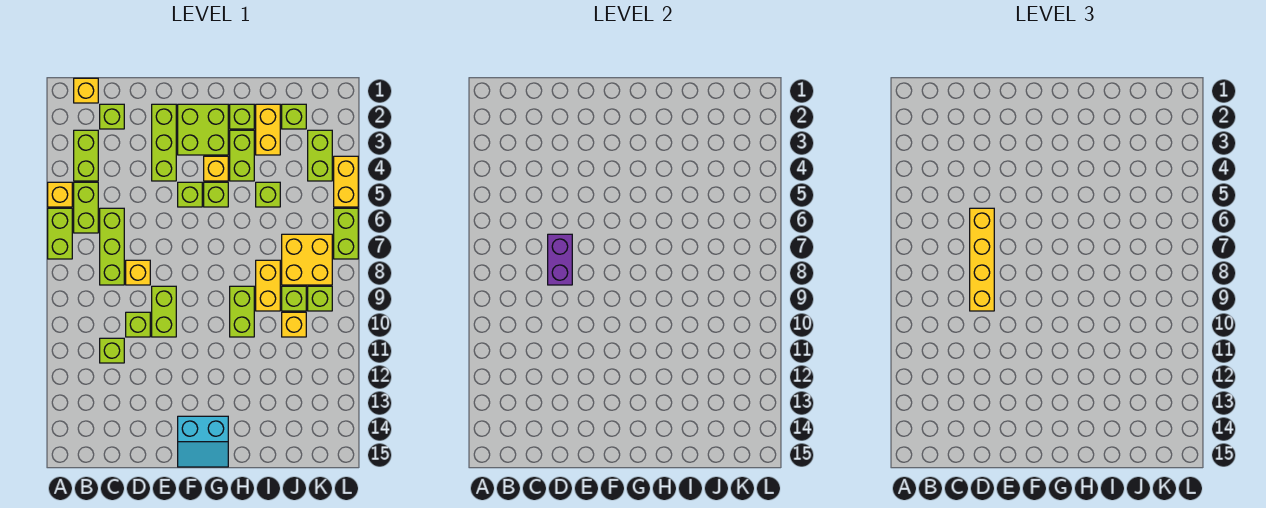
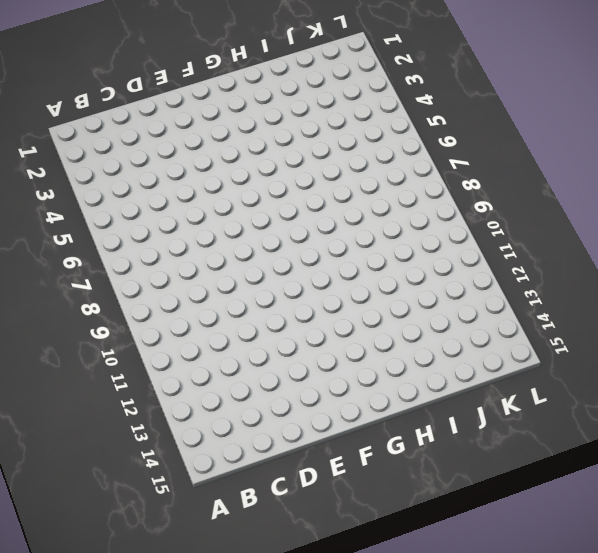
none -> yellow 1x1 brick [48,182,72,207]
none -> lime 1x2 brick [48,208,72,259]
none -> yellow 1x1 brick [74,78,98,103]
none -> lime 1x2 brick [74,130,98,181]

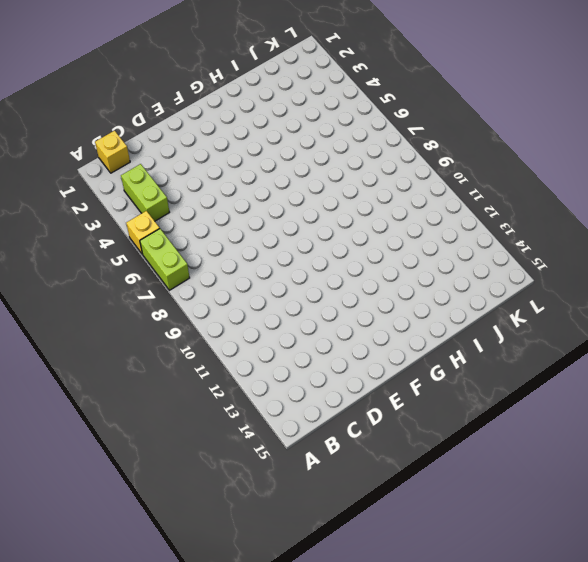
none -> lime 1x2 brick [74,182,98,233]
none -> lime 1x1 brick [100,104,124,129]
none -> lime 1x3 brick [100,208,124,285]
none -> lime 1x1 brick [100,338,124,363]

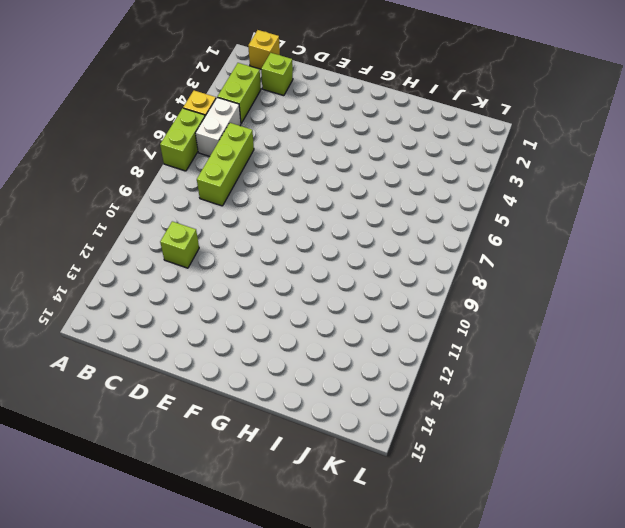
white 1x2 brick [195,98,241,156] -> lime 1x2 brick [74,182,98,233]
none -> yellow 1x1 brick [126,260,150,285]
none -> lime 1x1 brick [126,312,150,337]
none -> lime 1x3 brick [152,104,176,181]
none -> lime 1x2 brick [152,286,176,337]

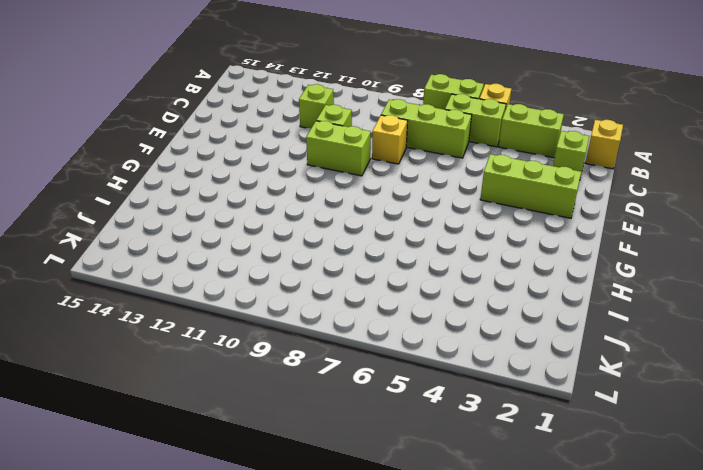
none -> lime 2x2 brick [178,104,228,155]
none -> lime 1x1 brick [178,182,202,207]
none -> cyan 2x2 slope [178,416,228,467]
none -> yellow 1x1 brick [204,156,228,181]

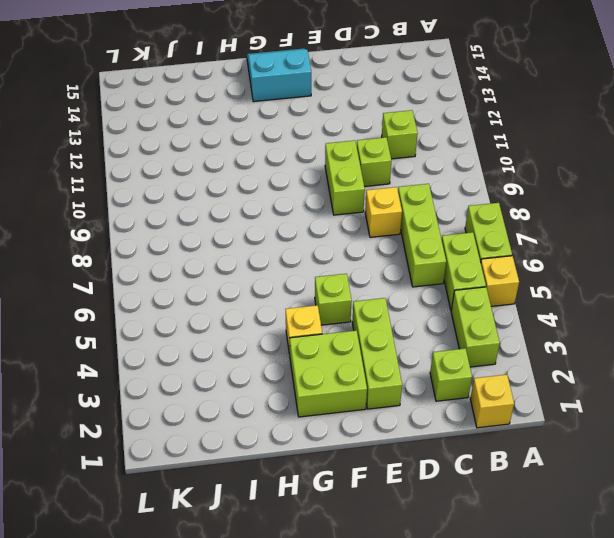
none -> lime 1x1 brick [204,182,228,207]
none -> lime 1x1 brick [230,104,254,129]
none -> lime 1x2 brick [230,130,254,181]
none -> lime 1x2 brick [230,286,254,337]

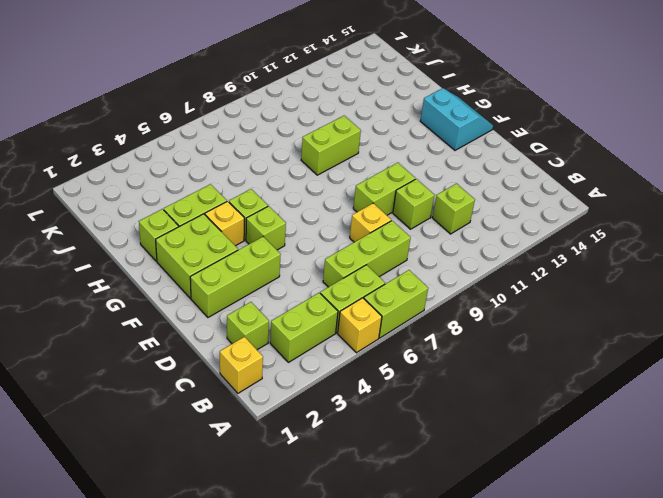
none -> yellow 1x2 brick [256,104,280,155]
none -> lime 1x1 brick [256,182,280,207]
none -> yellow 1x2 brick [256,260,280,311]
none -> lime 1x1 brick [282,104,306,129]

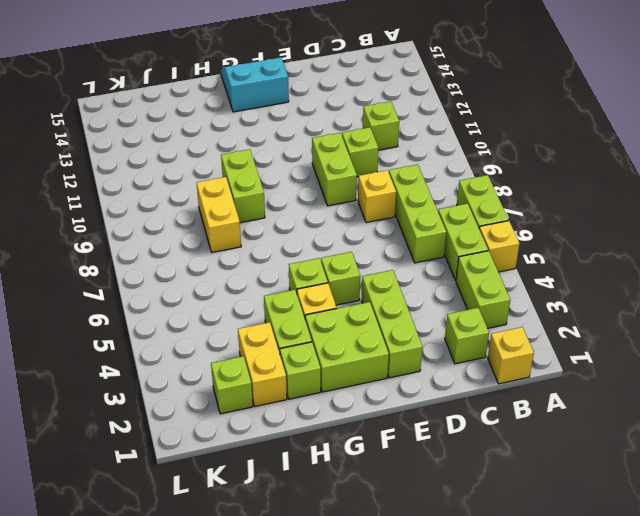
none -> lime 1x1 brick [256,182,280,207]
none -> yellow 2x2 brick [282,234,332,285]
none -> lime 1x1 brick [282,286,306,311]
none -> yellow 1x1 brick [282,312,306,337]

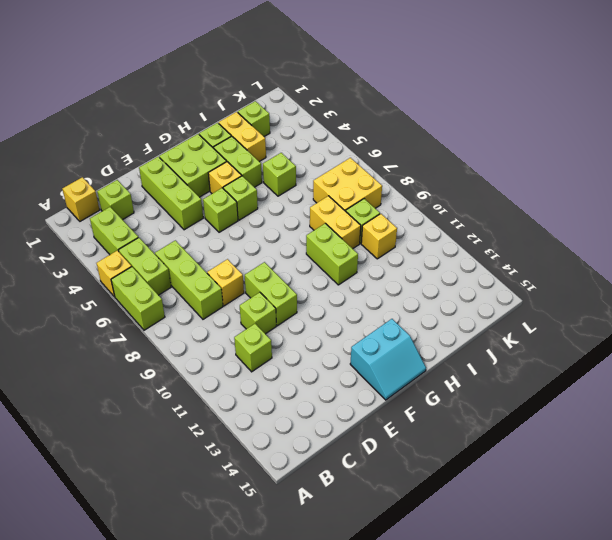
none -> lime 1x2 brick [308,130,332,181]
none -> lime 1x1 brick [308,286,332,311]
none -> yellow 1x2 brick [334,156,358,207]
none -> lime 1x2 brick [334,208,358,259]

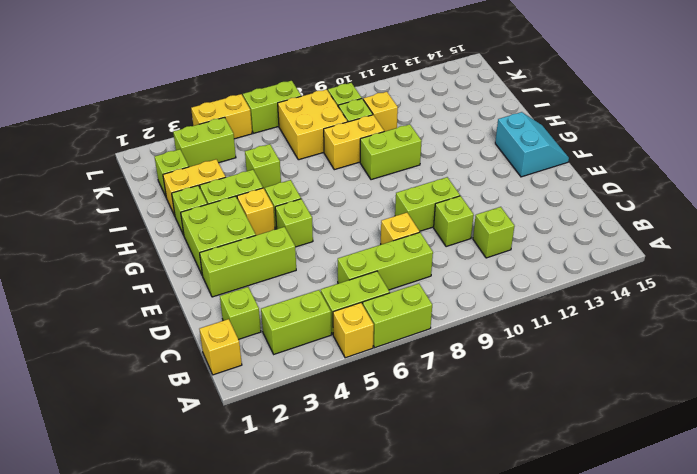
none -> purple 1x2 brick [548,234,572,285]
none -> yellow 1x4 brick [970,208,994,311]

